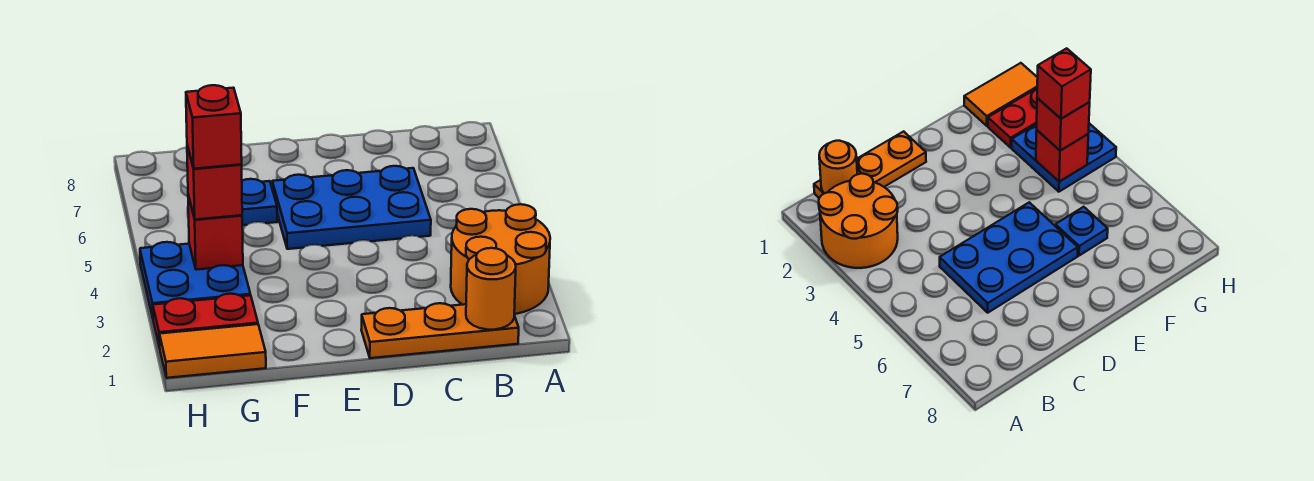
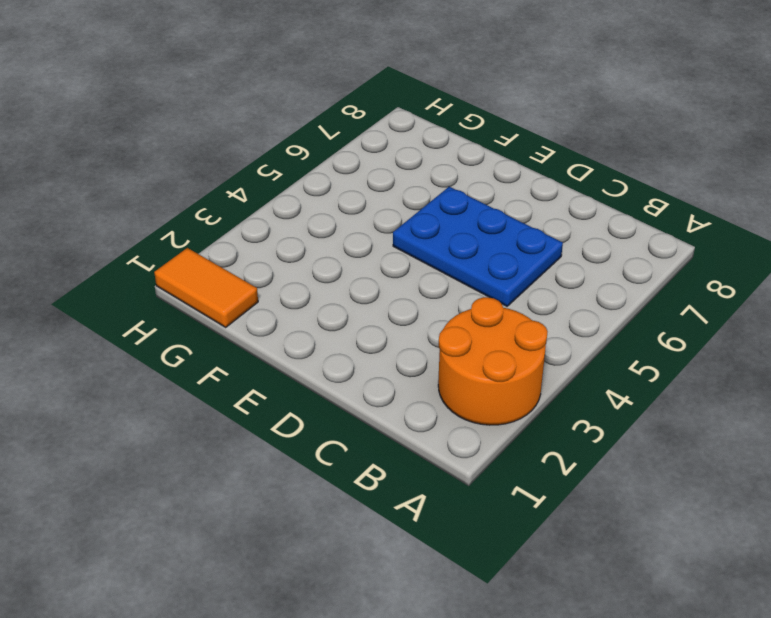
none -> orange 1x3 plate [361,303,519,358]
none -> blue 1x1 plate [242,179,277,225]

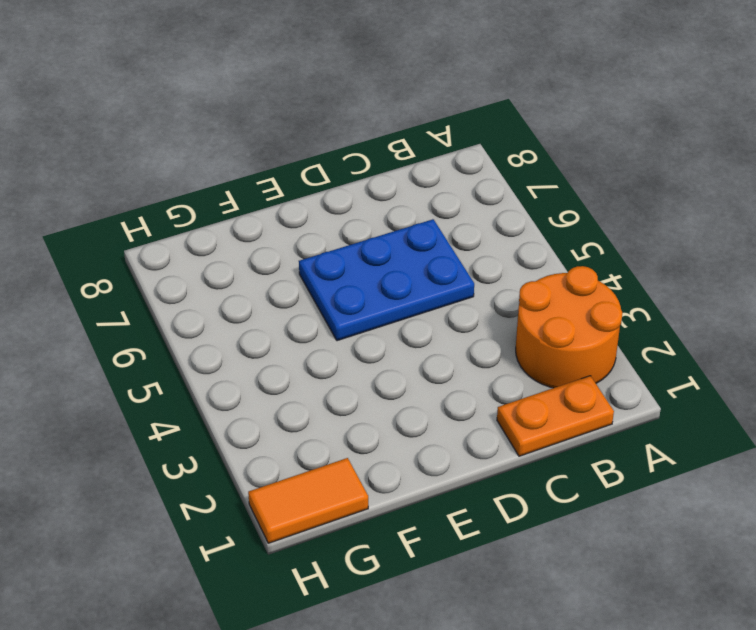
orange 1x2 plate [497,376,614,456] -> orange 1x3 plate [361,303,519,358]
none -> blue 1x1 plate [242,179,277,225]
none -> red 1x2 plate [153,294,258,348]

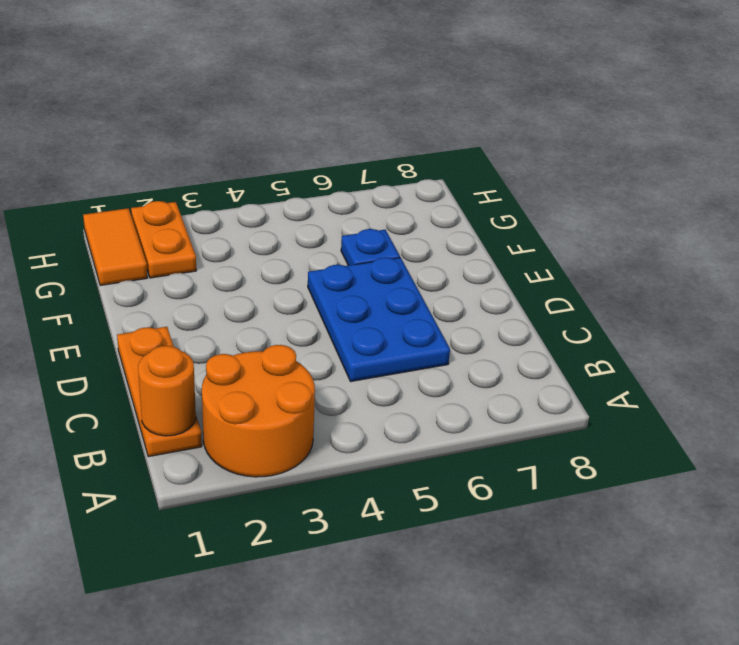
orange 1x2 plate [131,201,196,278] -> red 1x2 plate [153,294,258,348]
none -> blue 2x2 plate [140,242,250,318]
none -> red 1x1 brick [188,195,243,270]

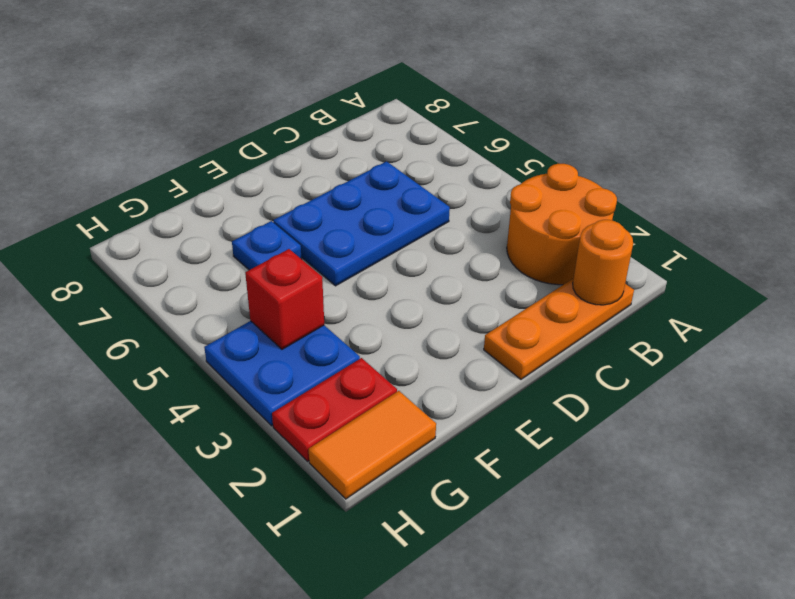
none -> red 1x1 brick [187,145,242,220]
none -> red 1x1 brick [186,85,242,169]

